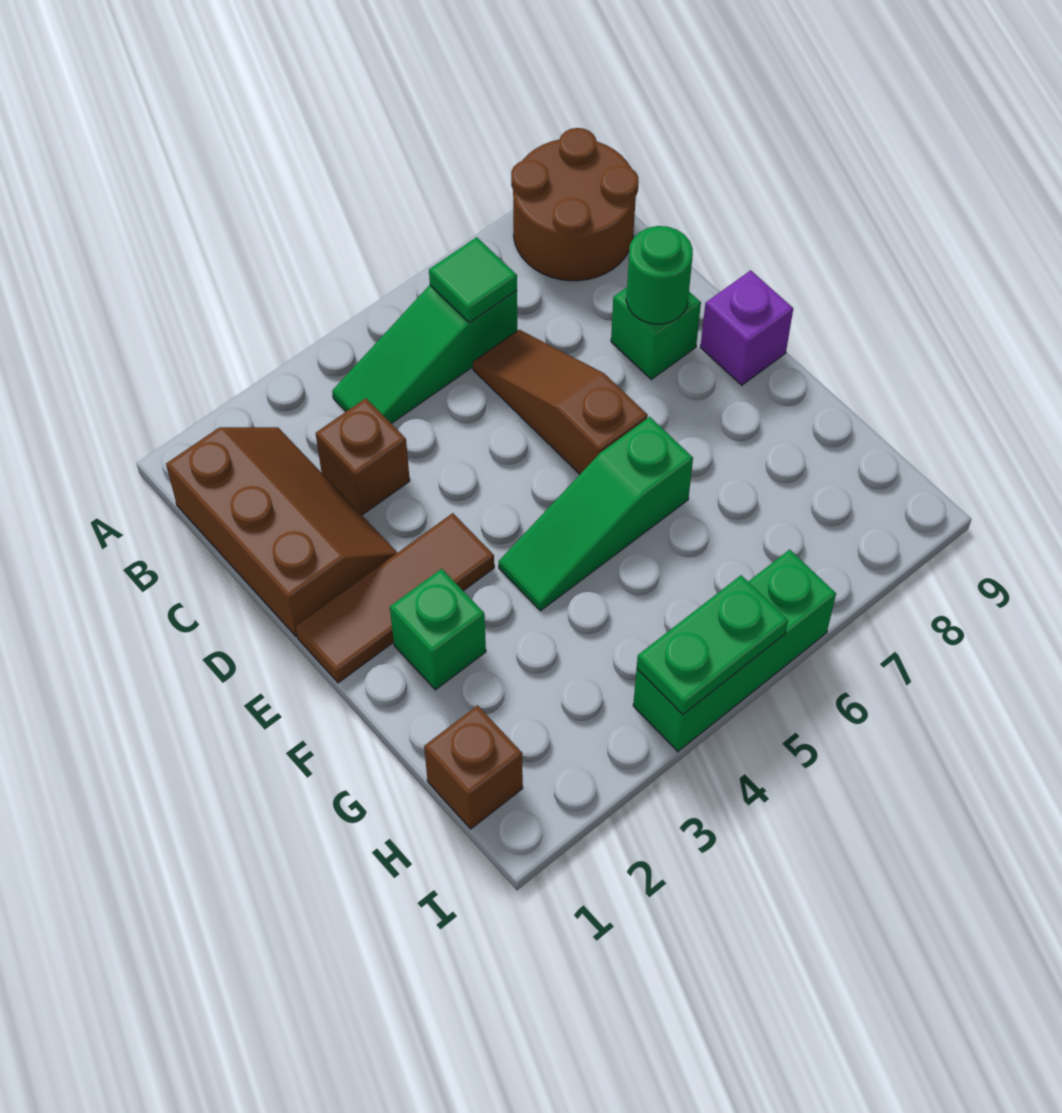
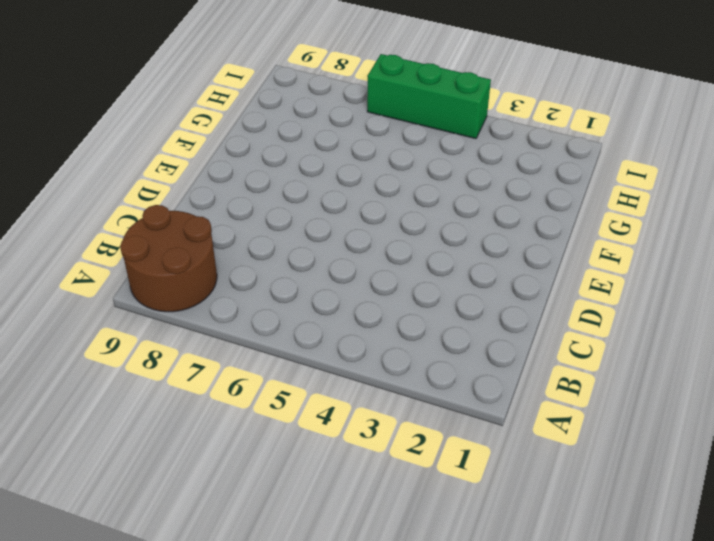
none -> brown 2x3 slope [166,427,397,636]
none -> green 1x3 slope [332,285,517,424]
none -> brown 1x1 brick [316,398,410,515]

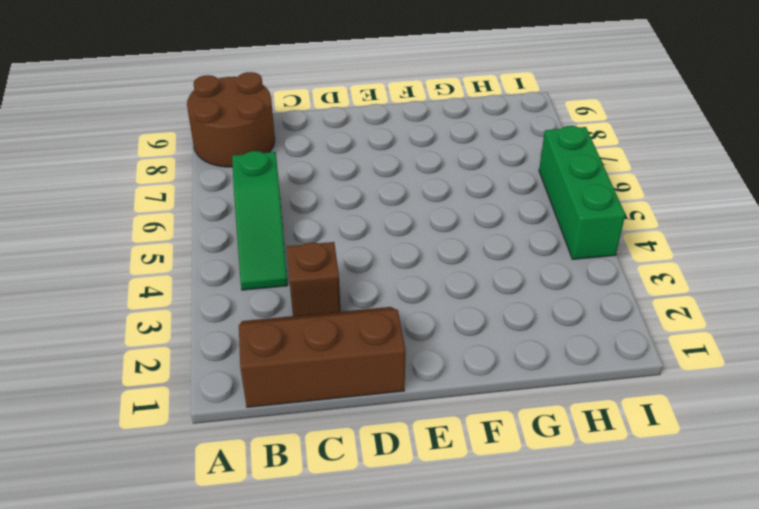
none -> brown 1x3 slope [473,330,648,474]
none -> green 1x1 brick [611,287,701,379]
none -> brown 1x3 tile [296,513,494,683]

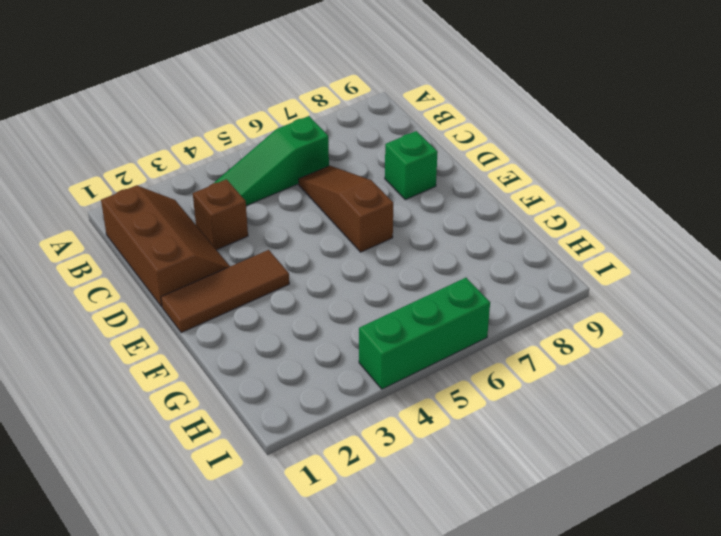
none -> brown 2x2 round brick [511,128,639,281]
none -> purple 1x1 brick [700,270,793,385]
none -> green 1x1 brick [390,569,486,690]

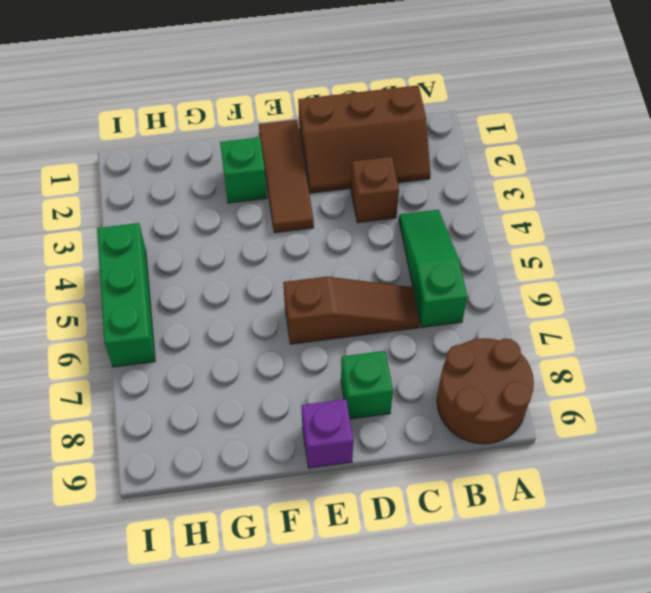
none -> green 1x3 slope [499,417,693,611]
none -> brown 1x1 brick [424,705,523,829]
none -> green 1x1 tile [429,237,517,323]

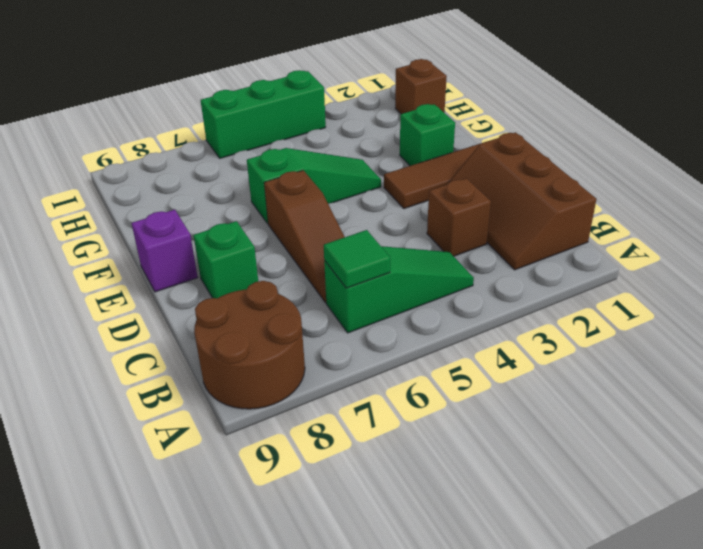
none -> green 1x1 round brick [626,226,693,324]
none -> green 1x2 plate [637,575,788,715]

